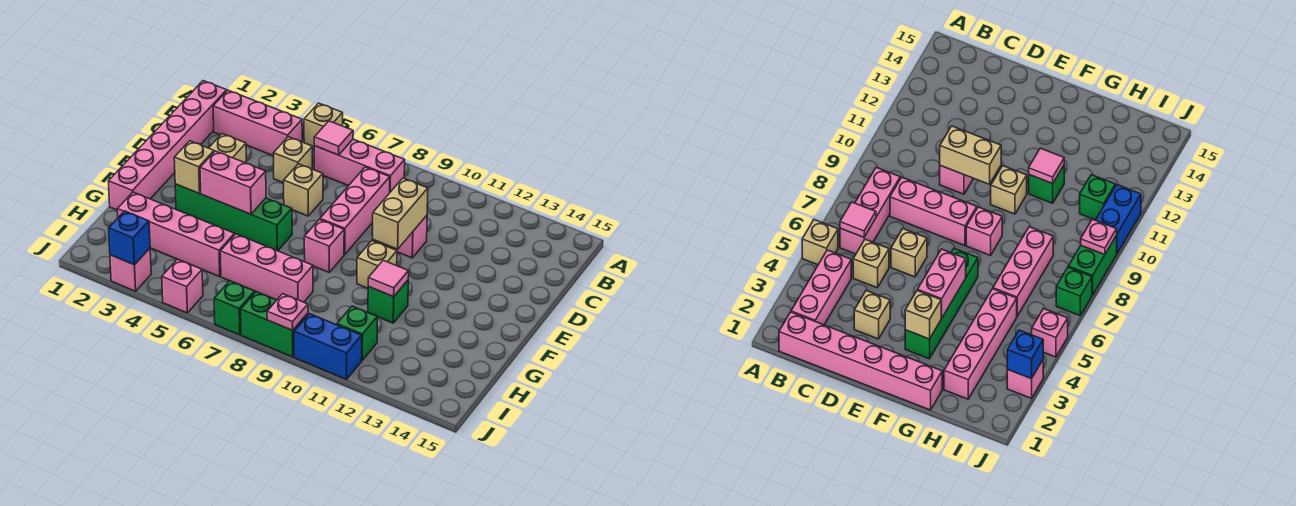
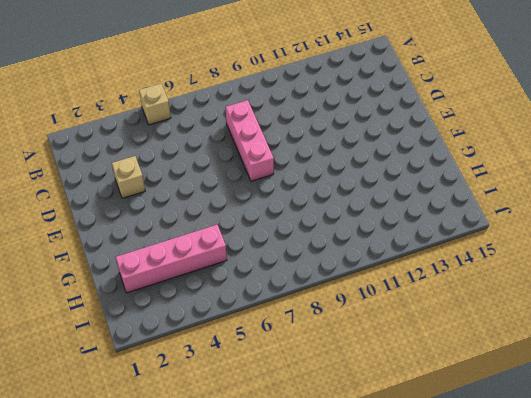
none -> pink 1x6 brick [108,81,227,210]
none -> pink 1x3 brick [213,90,302,156]
none -> pink 1x3 brick [314,139,405,192]

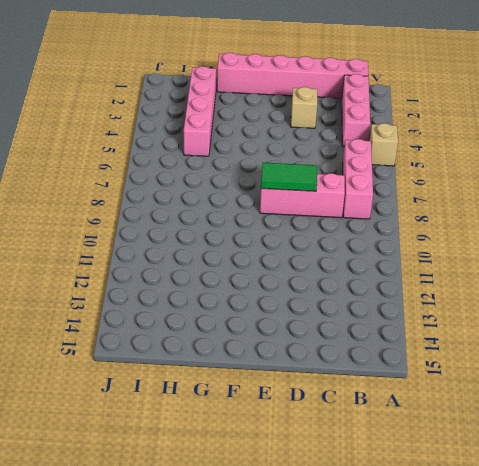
green 1x2 tile [261,163,317,191] -> none
none -> tan 1x1 brick [274,137,312,183]
none -> tan 1x1 brick [284,164,323,216]
none -> pink 1x1 brick [387,216,427,258]

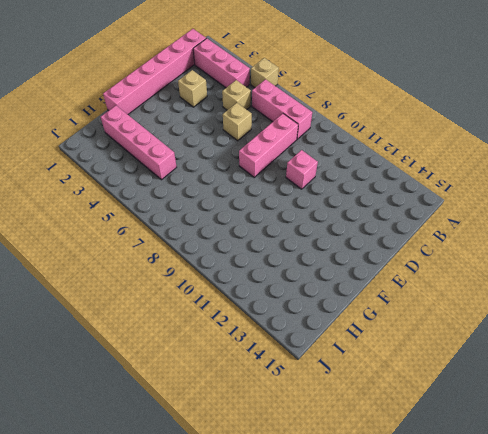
none -> green 1x4 brick [175,184,292,251]
none -> pink 1x1 brick [304,219,344,272]
none -> tan 1x1 brick [357,241,397,288]

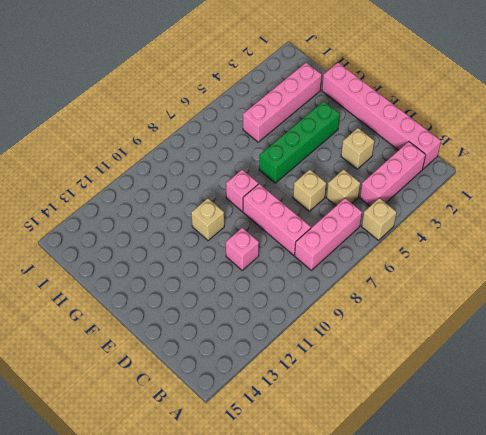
none -> green 1x1 brick [368,280,408,323]
none -> pink 1x3 brick [220,234,313,302]
none -> green 1x1 brick [337,306,377,360]

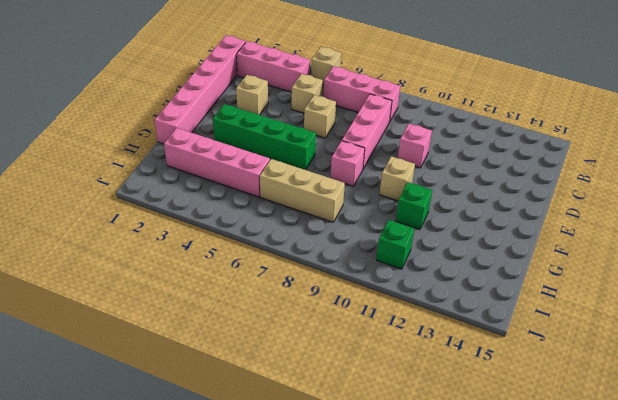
tan 1x3 brick [260,159,345,222] -> pink 1x3 brick [220,234,313,302]
none -> pink 1x1 brick [110,248,151,291]
none -> pink 1x1 brick [162,259,203,313]
none -> green 1x1 brick [214,281,255,335]

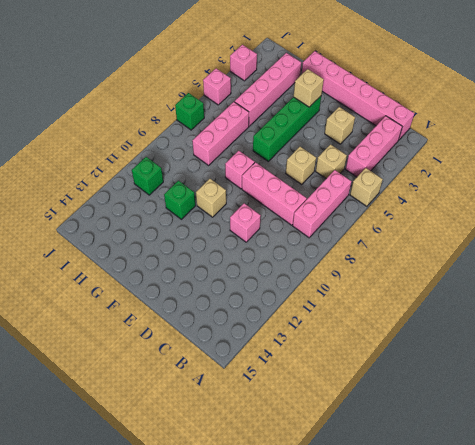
none -> green 1x2 brick [241,292,308,357]
none -> blue 1x2 brick [294,314,362,380]
none -> pink 1x1 tile [314,121,353,155]

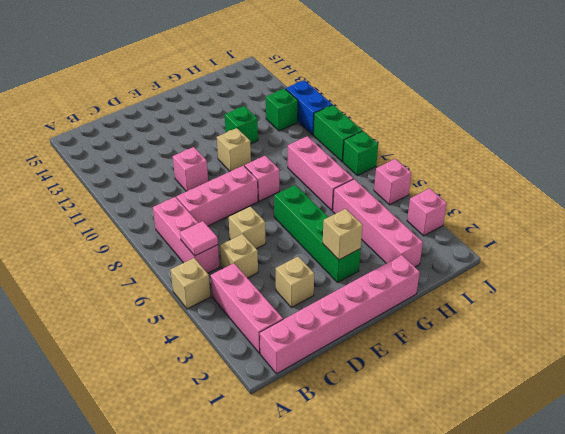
none -> tan 1x2 brick [373,178,428,249]
none -> pink 1x2 brick [200,151,266,214]
none -> pink 1x1 tile [368,260,409,297]

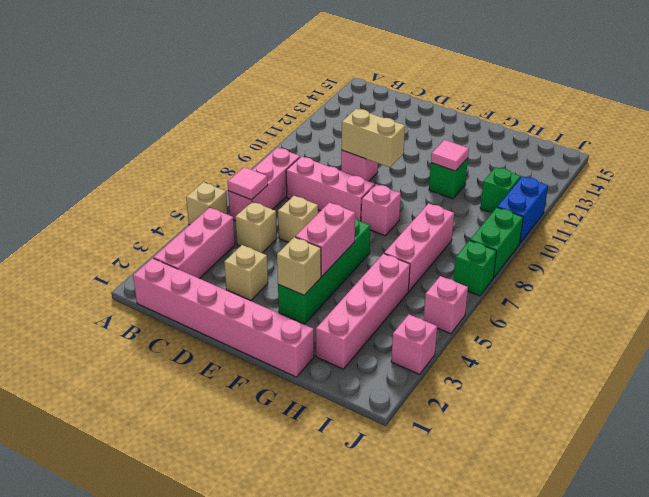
none -> tan 1x1 brick [357,241,397,288]
none -> blue 1x1 brick [109,211,150,265]
none -> pink 1x1 plate [267,294,308,330]

